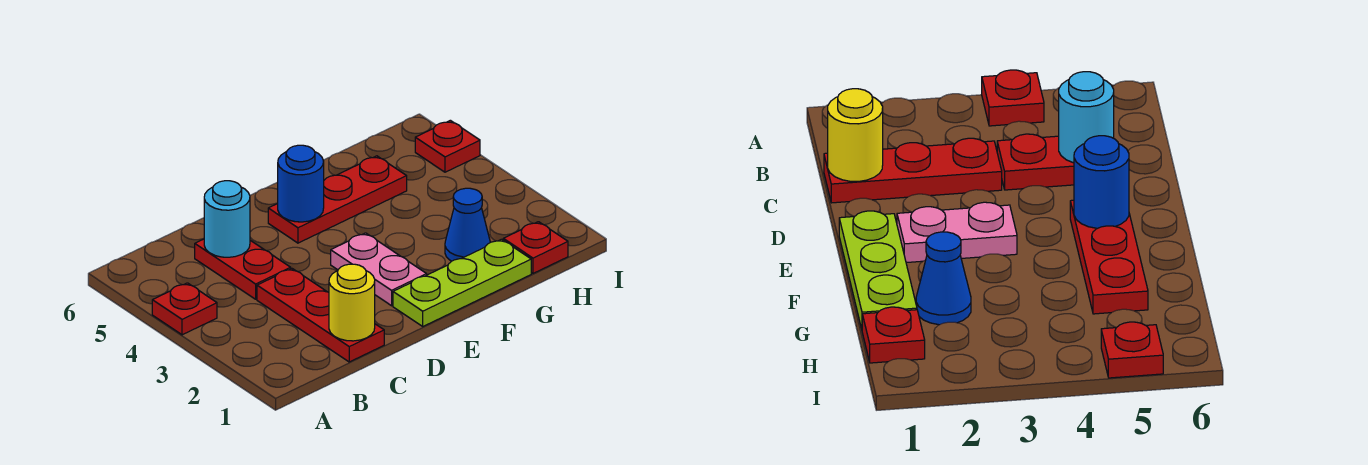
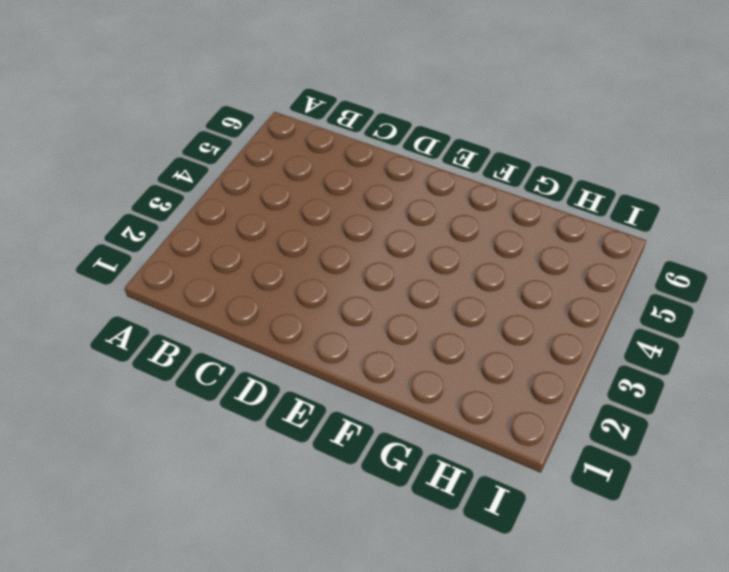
none -> red 1x1 plate [152,283,217,335]
none -> red 1x3 plate [257,269,384,362]
none -> red 1x2 plate [195,239,291,299]

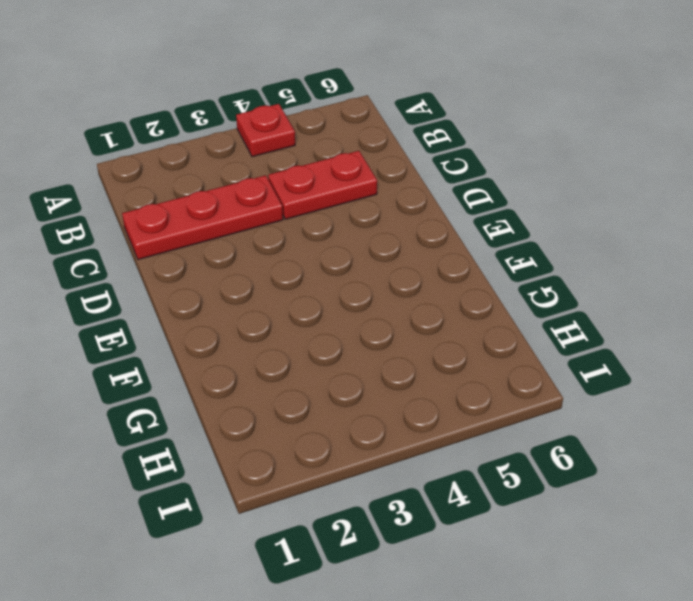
none -> lime 1x3 plate [393,239,531,326]
none -> pink 1x2 plate [331,233,427,306]
none -> red 1x3 plate [268,156,407,243]

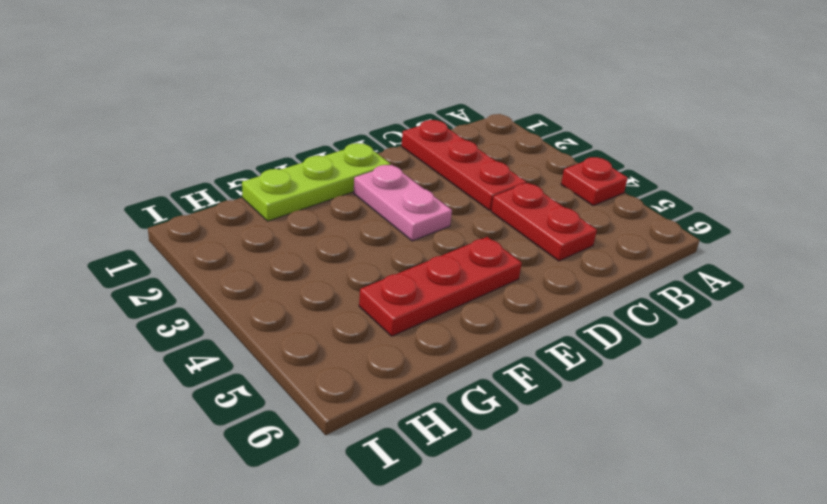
none -> blue 1x1 cone [445,188,490,261]
none -> red 1x1 plate [503,222,568,273]
none -> red 1x1 plate [415,120,480,172]

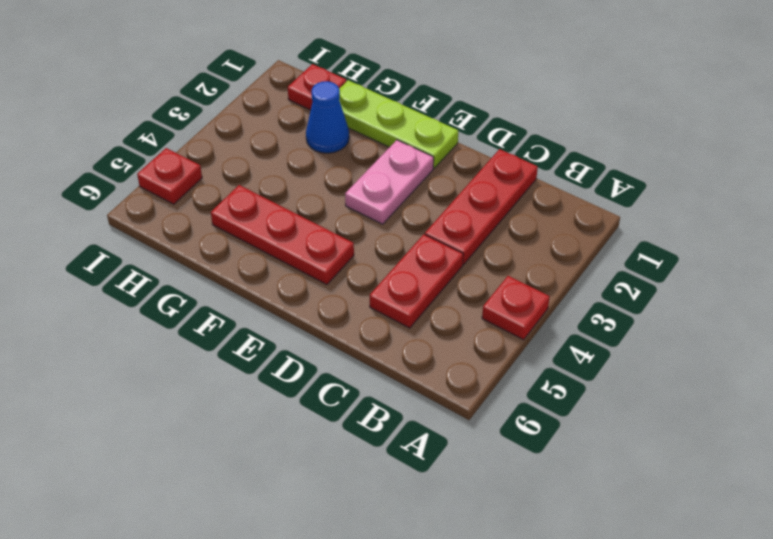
none -> yellow 1x1 round brick [329,264,375,341]
none -> cyan 1x1 round brick [204,181,250,257]
none -> blue 1x1 round brick [278,145,324,222]

